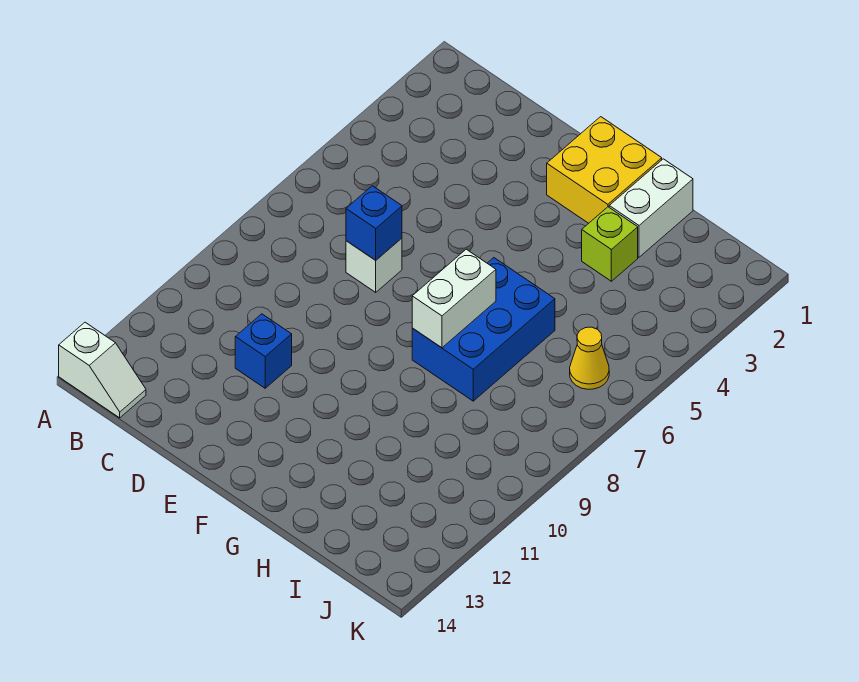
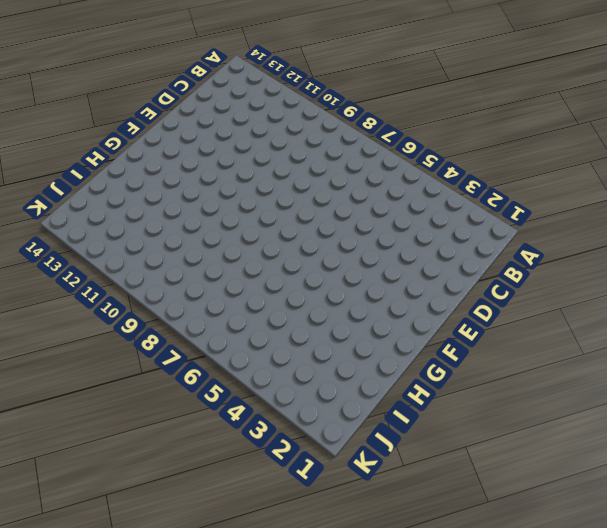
none -> white 1x2 slope [59,322,146,418]
none -> white 1x1 brick [346,238,402,292]

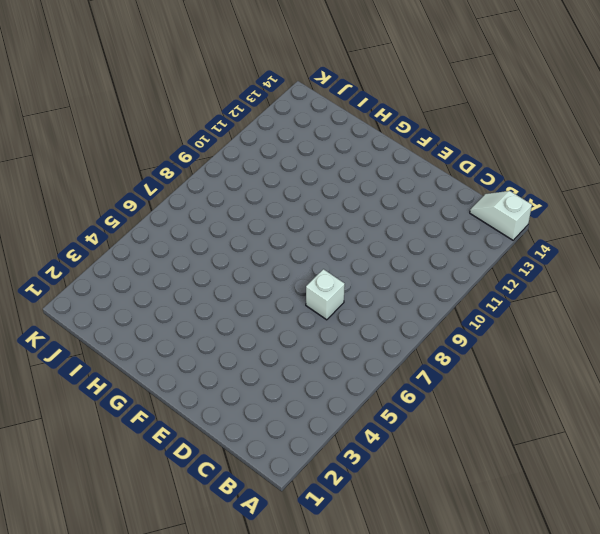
none -> blue 1x1 brick [235,314,292,388]
none -> yellow 2x2 brick [547,117,662,223]

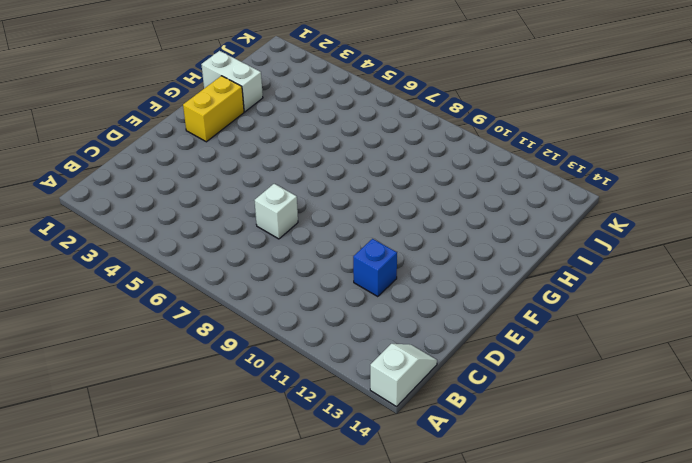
yellow 1x2 brick [183,76,244,142] -> yellow 2x2 brick [547,117,662,223]
none -> blue 2x3 brick [412,258,555,401]
none -> lime 1x1 brick [582,207,638,281]

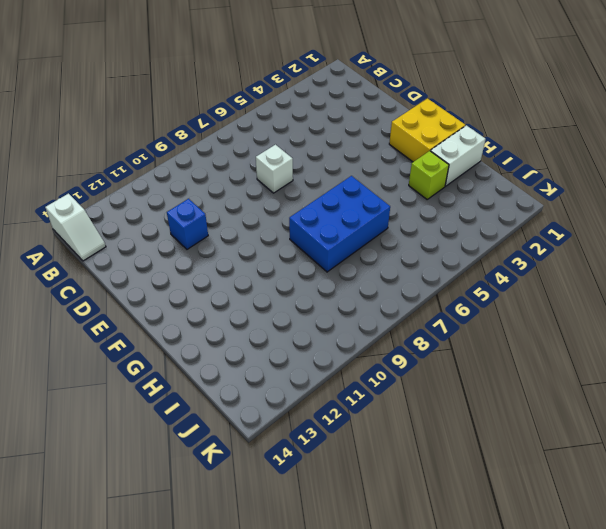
none -> yellow 1x1 cone [570,327,609,389]
none -> blue 1x1 brick [346,186,402,260]

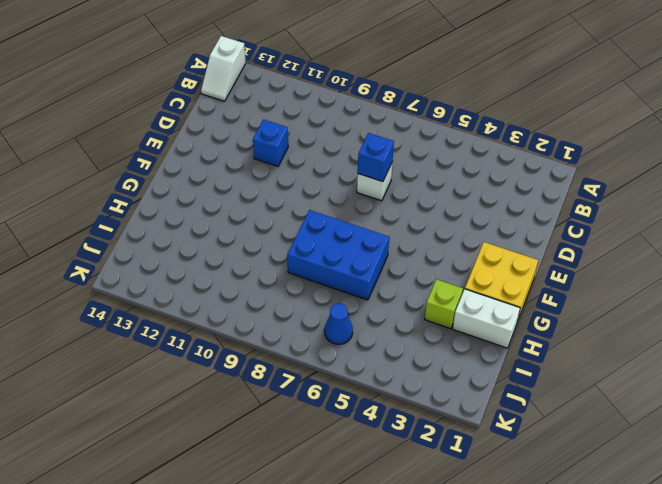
blue 1x1 cone [324,304,353,344] -> yellow 1x1 cone [570,327,609,389]
none -> white 1x2 brick [412,249,496,348]

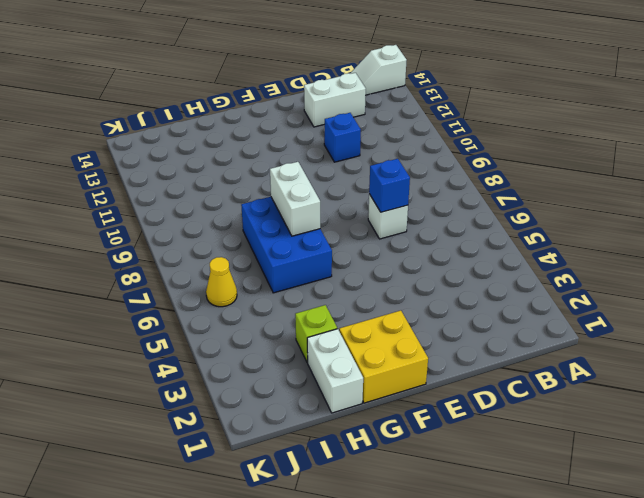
white 1x2 brick [304,73,366,127] -> none

